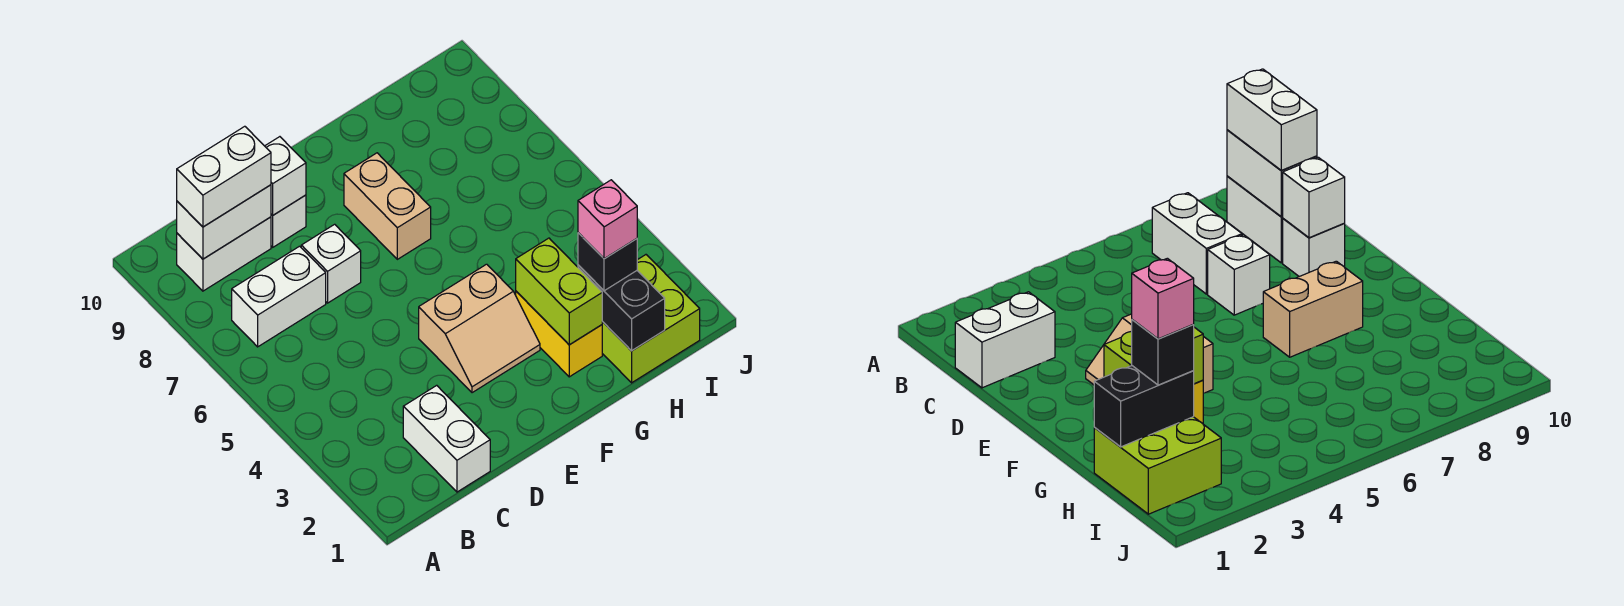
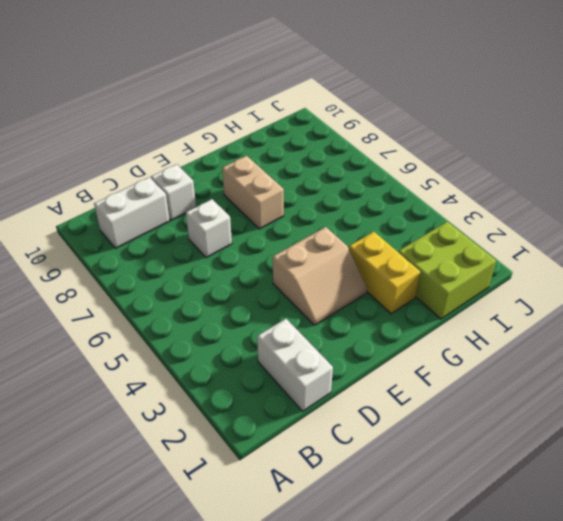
none -> white 1x2 brick [232,246,326,347]
none -> white 1x2 brick [177,185,271,259]
none -> white 1x1 brick [265,137,306,215]

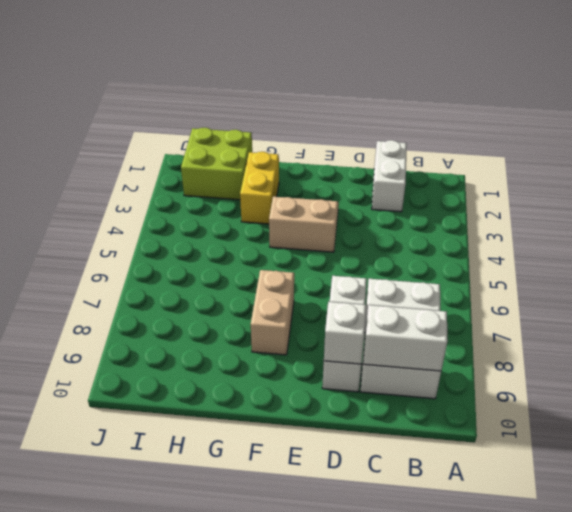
none -> lime 1x2 brick [516,238,602,345]
none -> black 1x2 brick [578,265,665,351]
none -> white 1x2 brick [177,126,271,227]

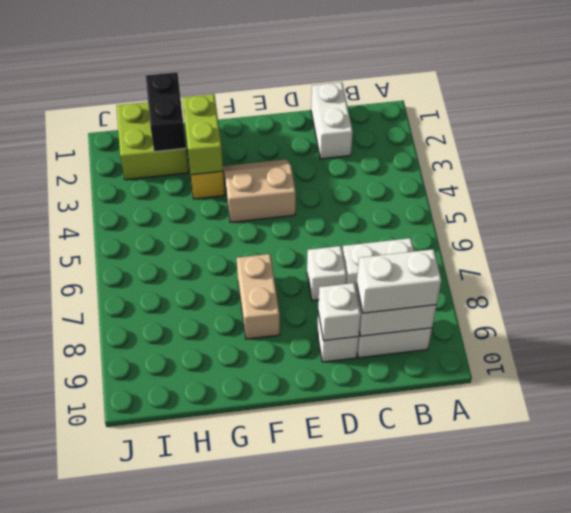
none -> black 1x1 brick [578,233,637,291]
none -> pink 1x1 brick [578,180,637,259]

